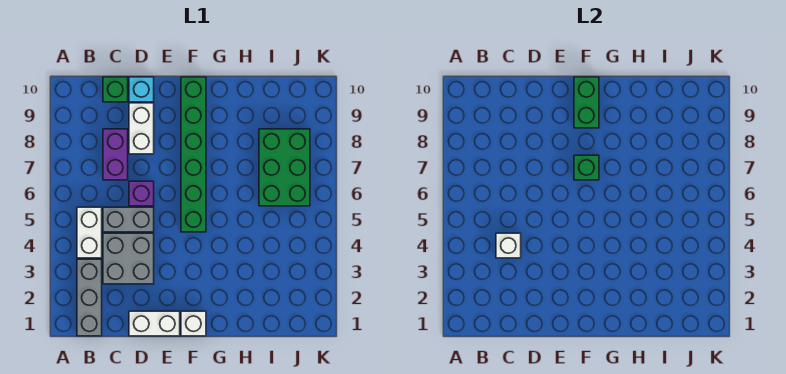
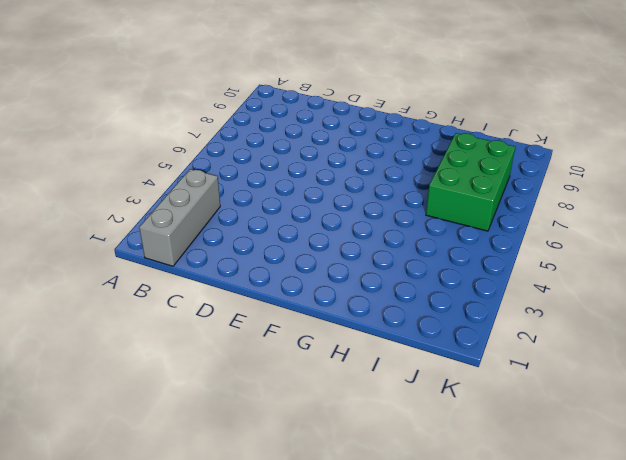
none -> white 1x2 brick [77,207,102,258]
none -> grey 2x2 brick [103,233,154,284]
none -> grey 1x2 brick [103,207,154,232]

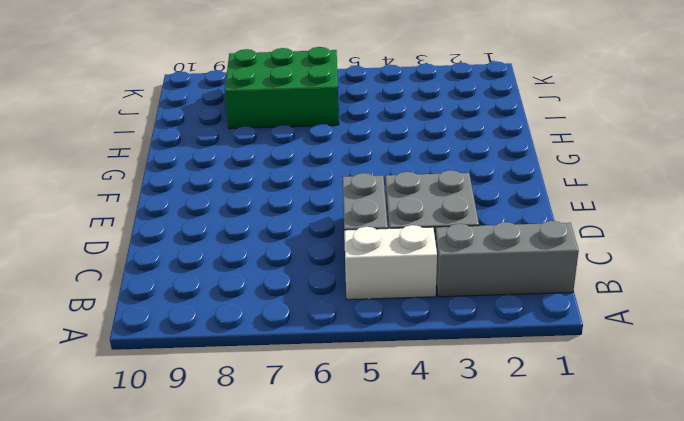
none -> purple 1x2 brick [103,129,128,180]
none -> green 1x1 brick [103,77,128,102]
none -> white 1x2 brick [129,311,180,336]

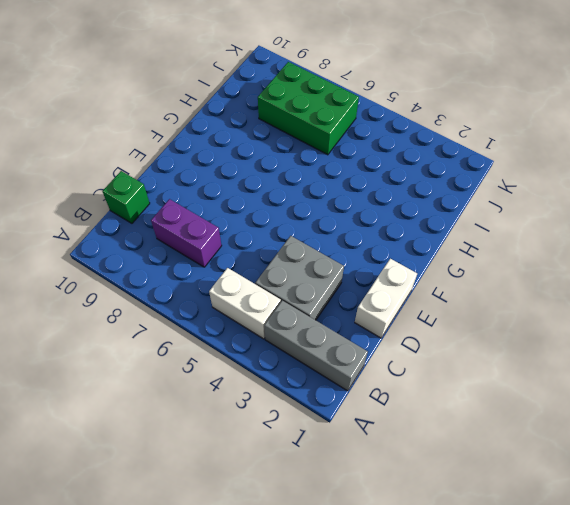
none -> grey 1x2 brick [103,207,154,232]
none -> purple 1x1 brick [129,181,154,206]
none -> white 1x2 brick [129,103,154,154]

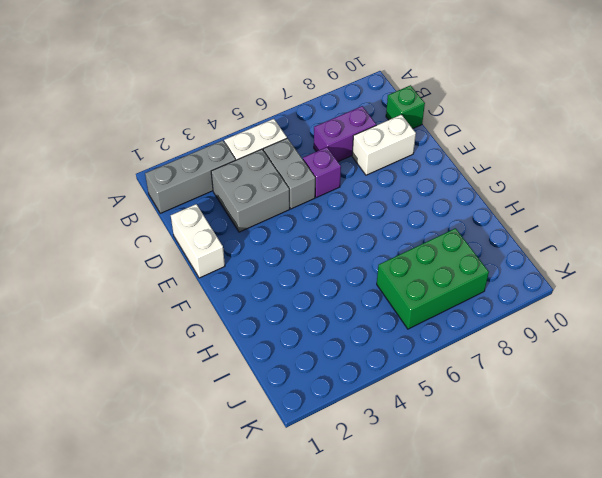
none -> cyan 1x1 brick [129,77,154,102]
none -> white 1x1 brick [181,311,206,336]
none -> green 1x6 brick [181,77,206,232]

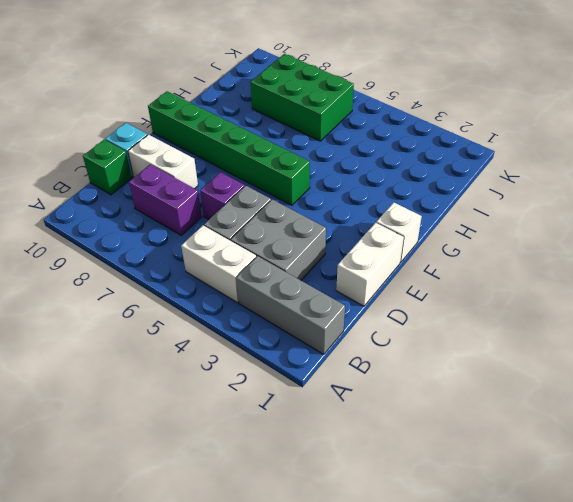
none -> white 1x1 brick [496,233,521,258]
none -> green 1x1 brick [574,155,599,180]
none -> green 1x2 brick [574,77,599,128]

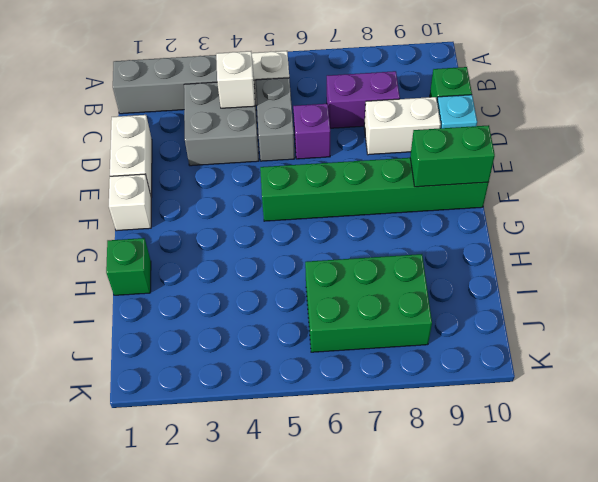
green 1x1 brick [106,238,151,295] -> green 1x1 brick moved to [574,155,599,180]

